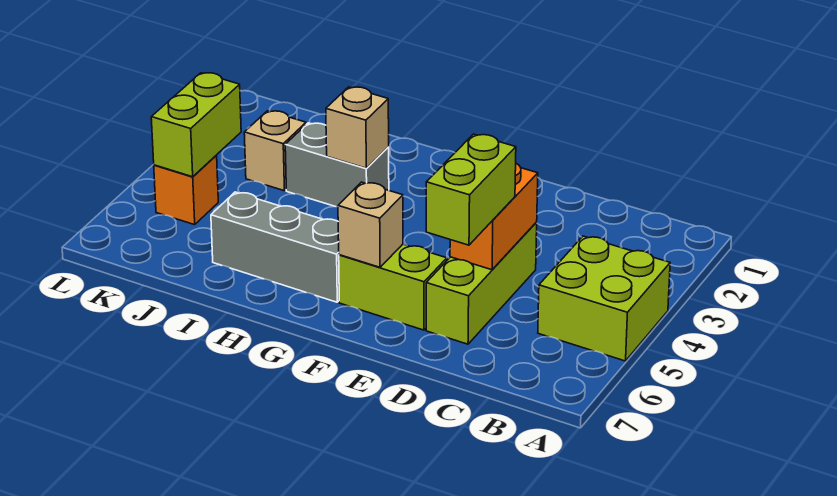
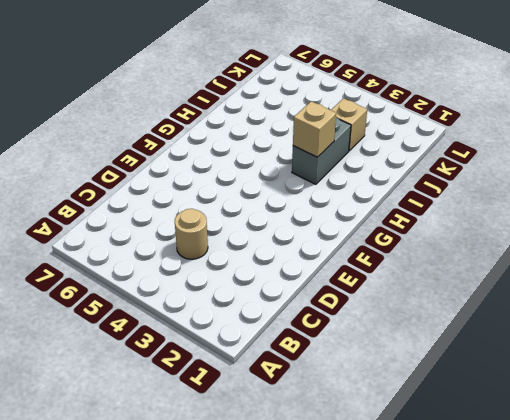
tan 1x1 round brick [175,209,208,259] -> none
none -> lime 2x2 brick [538,236,670,361]
none -> lime 1x3 brick [426,222,537,344]
none -> lime 1x2 brick [339,244,447,330]

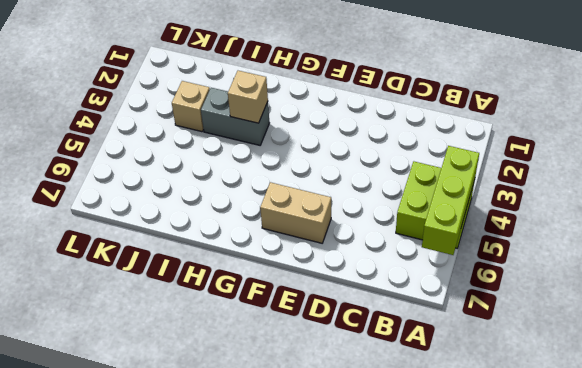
lime 1x3 brick [422,146,479,255] -> lime 1x3 brick moved to [426,222,537,344]
tan 1x2 brick [260,182,331,243] -> lime 1x2 brick [339,244,447,330]
none -> grey 1x3 brick [211,192,339,302]
none -> orange 1x1 brick [154,156,218,225]
none -> orange 1x2 brick [450,164,538,270]

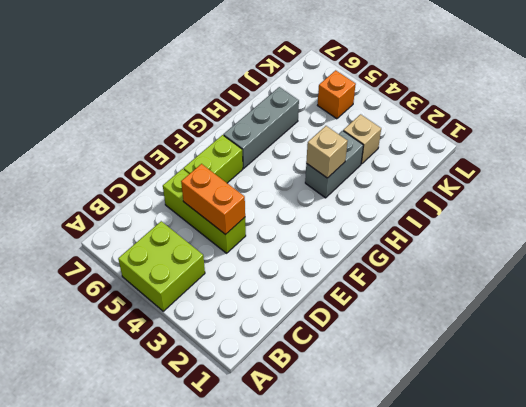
none -> tan 1x1 brick [338,182,403,267]
none -> lime 1x2 brick [151,73,241,177]
none -> lime 1x2 brick [426,134,516,245]

